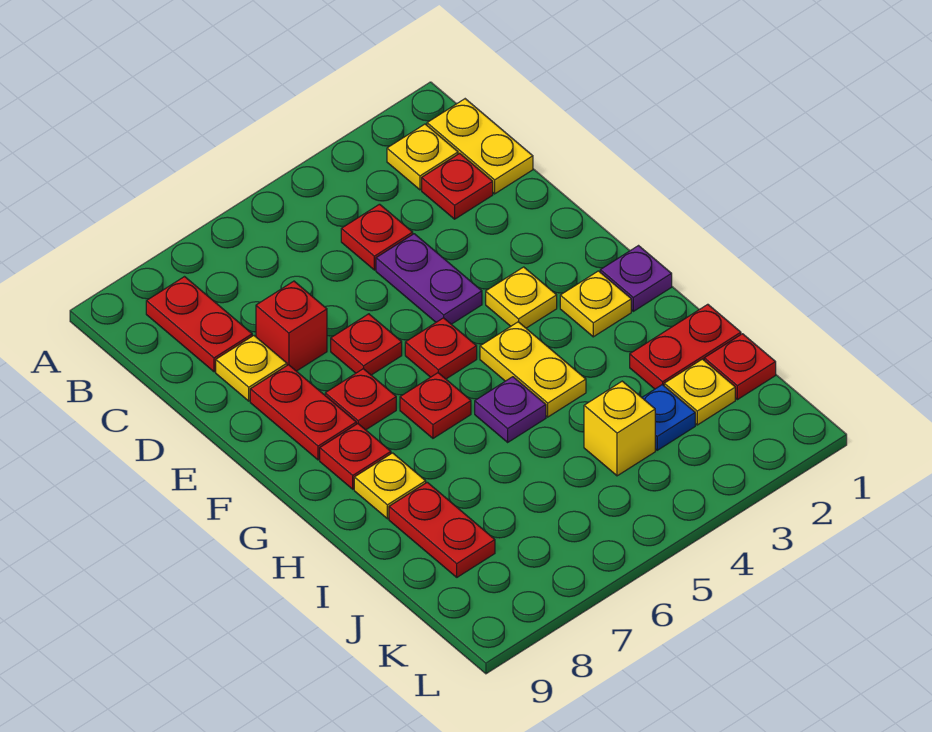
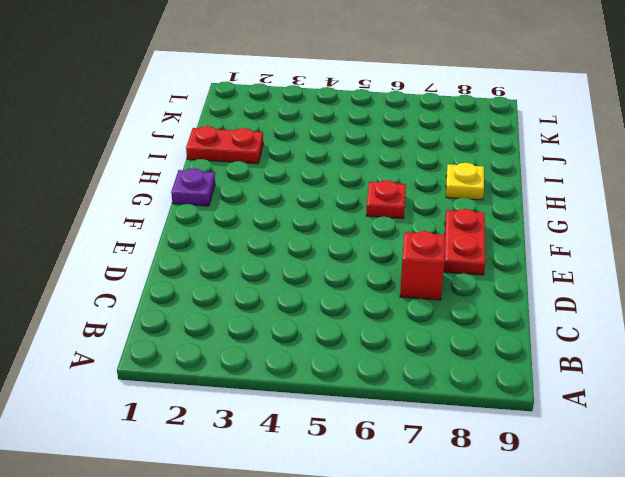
none -> yellow 1x2 plate [427,99,533,194]
none -> yellow 1x1 plate [387,124,458,190]
none -> red 1x2 plate [146,277,252,372]

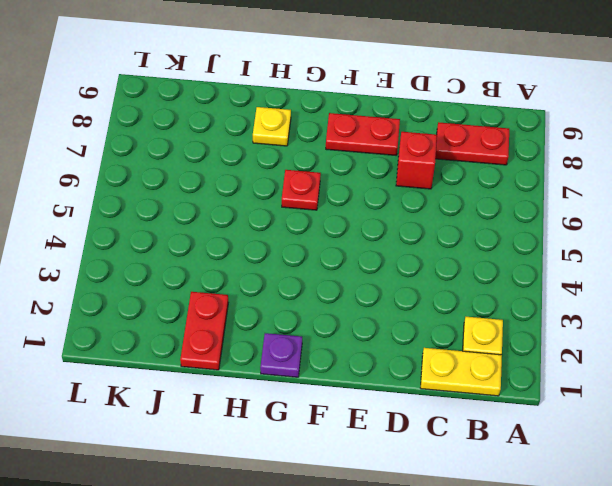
none -> red 1x1 plate [422,153,493,219]
none -> red 1x1 plate [341,204,413,270]
none -> purple 1x2 plate [376,234,482,324]

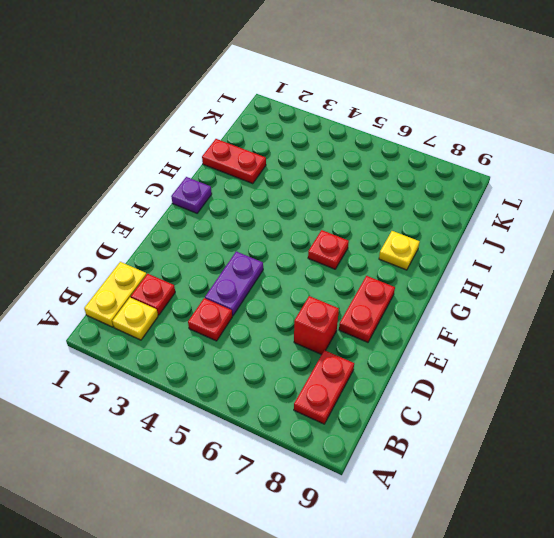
none -> yellow 1x1 plate [216,336,287,401]
none -> red 1x1 plate [331,314,402,375]
none -> yellow 1x1 plate [486,267,557,328]

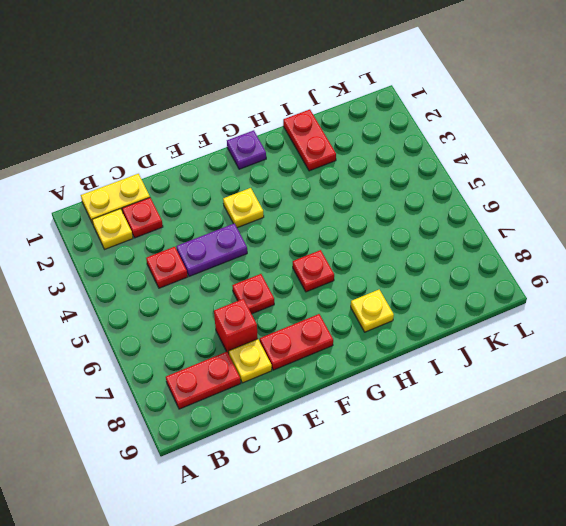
none -> red 1x1 plate [405,318,477,379]
none -> red 1x1 plate [325,369,396,430]
none -> yellow 1x1 plate [560,271,631,337]

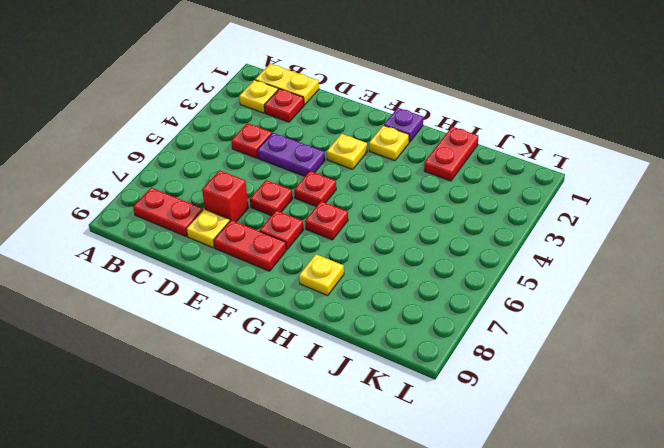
none -> yellow 1x2 plate [480,322,586,417]
none -> red 1x1 plate [320,424,391,489]
none -> purple 1x1 plate [475,377,546,442]

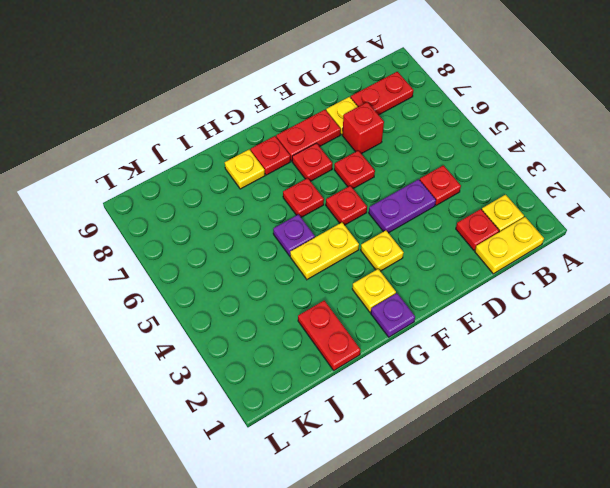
none -> red 1x2 plate [389,482,495,577]
none -> red 1x1 plate [704,334,776,400]
none -> yellow 1x1 plate [664,359,735,425]

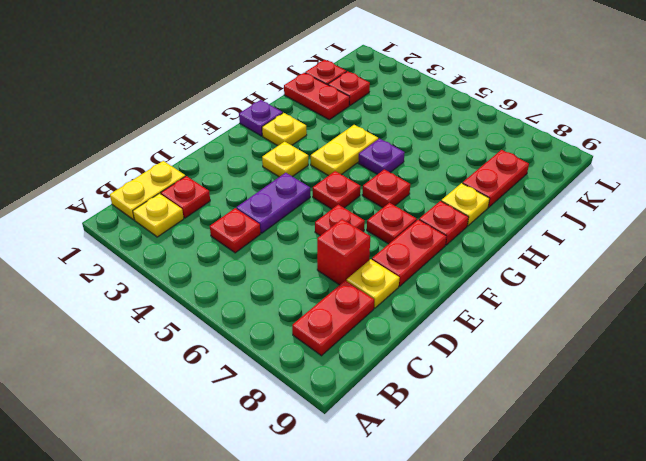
red 1x1 plate [328,71,370,105] -> yellow 1x1 plate [664,359,735,425]
none -> blue 1x1 plate [642,385,695,450]
none -> yellow 1x1 brick [584,381,655,476]

